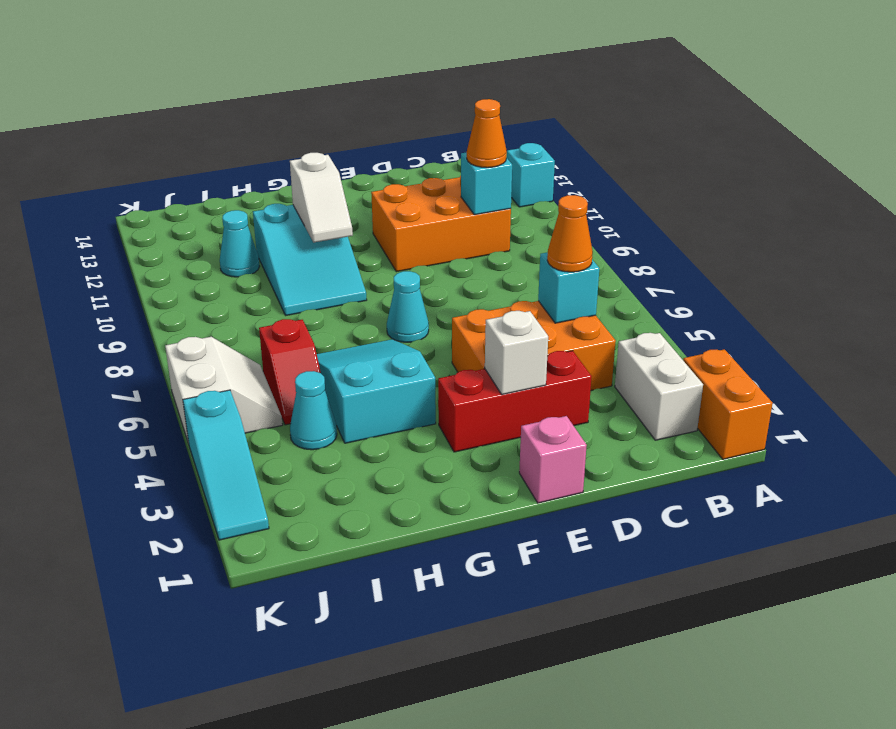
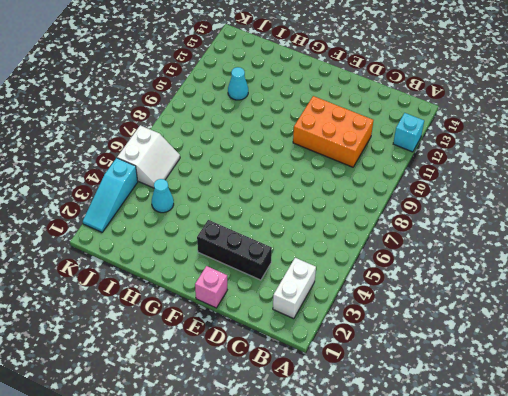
black 1x3 brick [197,220,272,280] -> red 1x3 brick [438,351,592,452]
none -> orange 1x2 brick [683,349,772,459]
none -> orange 2x3 brick [452,301,616,390]
none -> cyan 1x1 cone [387,271,429,342]

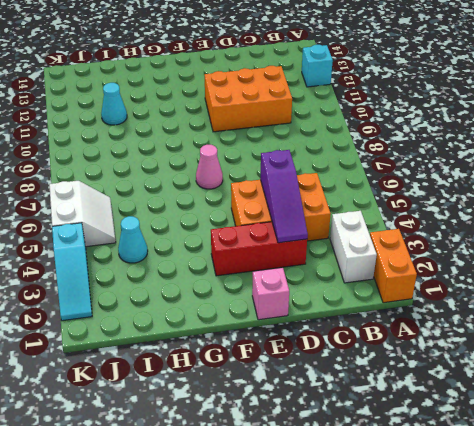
purple 1x3 slope [260,150,308,243] -> none
pink 1x1 cone [196,145,223,189] -> cyan 1x1 cone [387,271,429,342]
none -> cyan 2x3 slope [317,339,436,443]
none -> cyan 2x3 slope [253,204,367,315]
none -> red 1x2 slope [259,319,321,425]

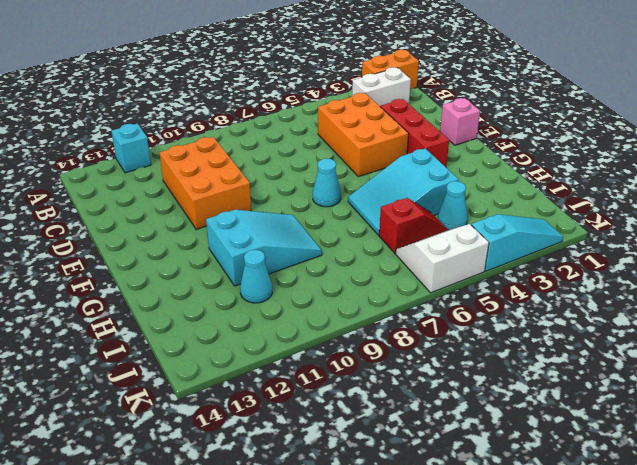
none -> cyan 1x1 brick [538,252,599,323]
none -> cyan 1x1 brick [461,152,512,215]
none -> white 1x1 brick [485,311,548,394]

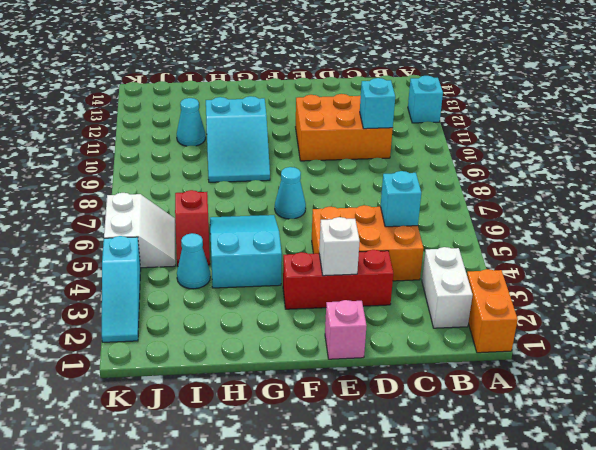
none -> white 1x2 slope [290,153,353,243]
none -> orange 1x1 cone [547,195,593,272]
none -> orange 1x1 cone [467,99,507,168]

